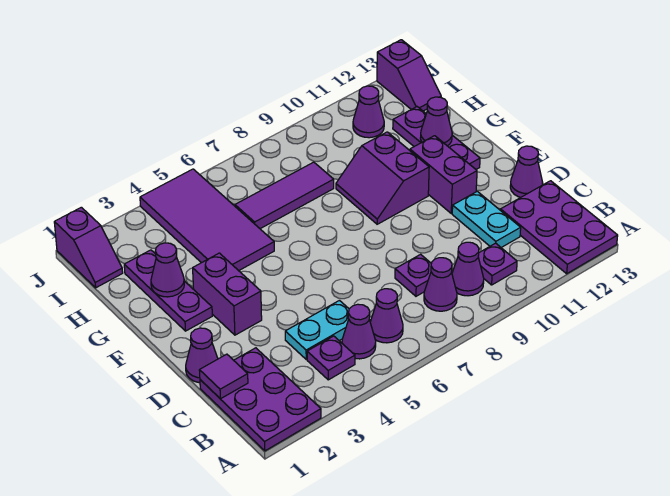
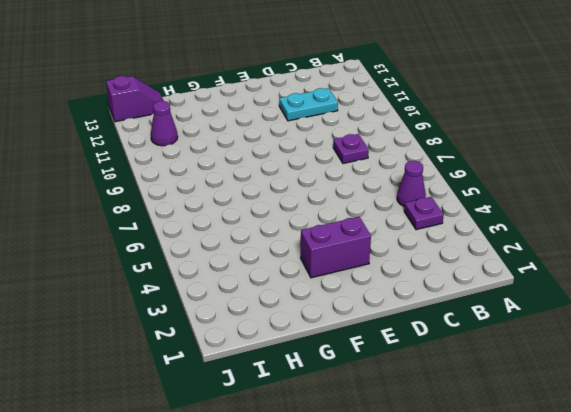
none -> purple 2x3 plate [200,348,321,451]
none -> purple 2x3 plate [501,181,618,274]
none -> purple 1x1 cone [370,289,403,343]

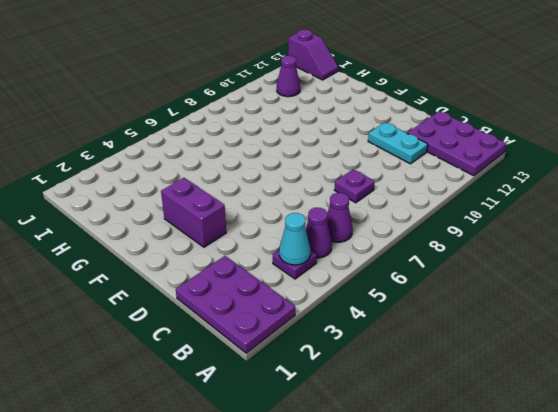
cyan 1x1 cone [279,213,310,265] -> none
none -> purple 1x1 cone [424,258,457,311]
none -> purple 1x1 cone [452,242,484,296]
none -> purple 1x1 plate [478,243,517,285]

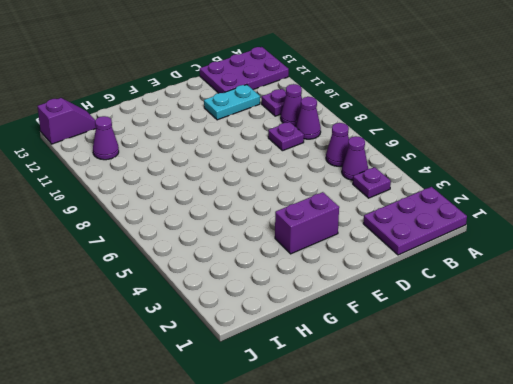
none -> cyan 1x2 plate [285,300,349,359]
none -> purple 1x1 cone [186,328,218,383]
none -> purple 1x1 cone [510,146,542,197]

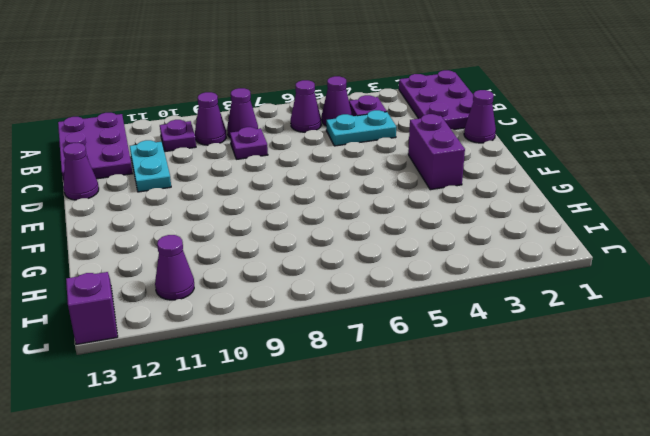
none -> purple 1x2 brick [410,136,477,213]
none -> purple 1x3 plate [124,250,212,331]
none -> purple 2x2 slope [336,132,429,224]

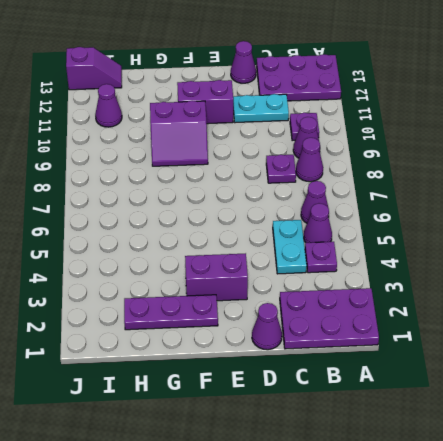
none -> purple 1x3 plate [393,107,480,169]
none -> purple 2x4 tile [140,169,274,271]
none -> purple 1x3 tile [235,162,334,229]

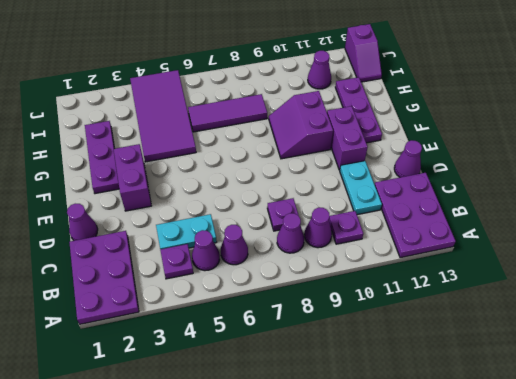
none -> purple 1x2 slope [54,207,123,288]
none -> purple 1x1 tile [199,354,248,399]
none -> purple 1x1 cone [151,243,184,297]

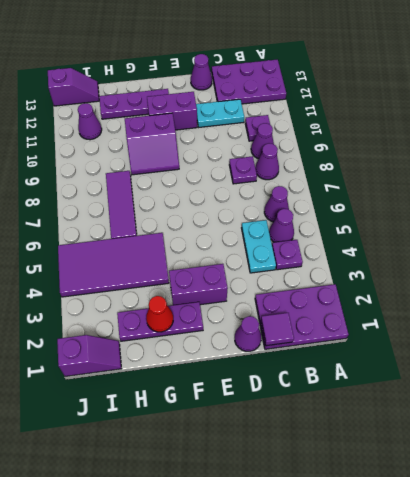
red 1x1 cone [146,296,173,332] -> purple 1x1 cone [151,243,184,297]
none -> purple 1x1 cone [420,97,452,146]

